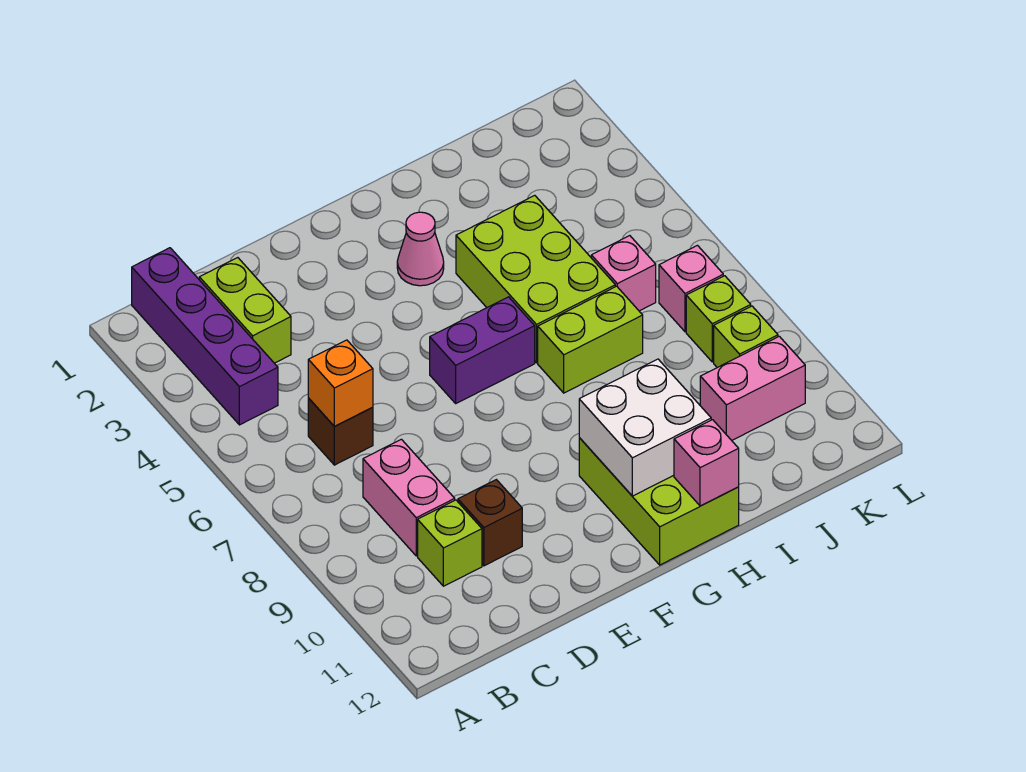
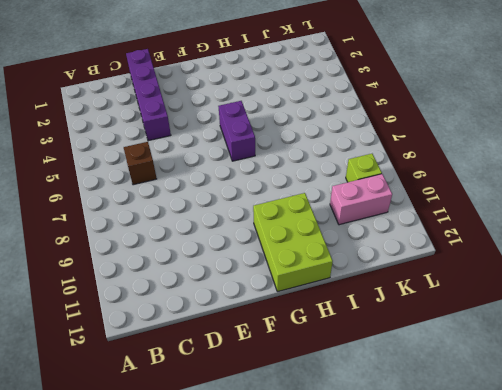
purple 1x4 brick [126,49,171,141] -> purple 1x4 brick moved to [132,248,278,425]
purple 1x2 brick [218,101,255,161] -> purple 1x2 brick turned to [430,297,535,403]
none -> lime 1x2 brick [199,258,291,363]
none -> pink 1x2 brick [363,439,455,556]
none -> lime 1x1 brick [418,500,482,586]

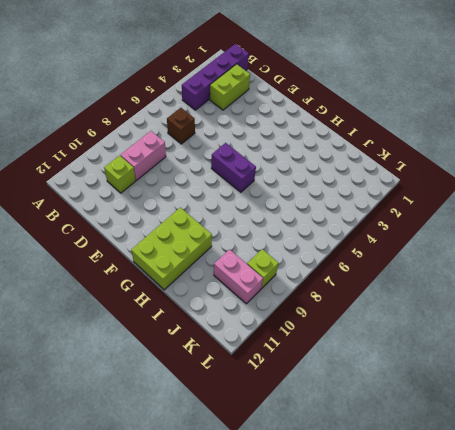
none -> brown 1x1 brick [458,480,522,566]
none -> pink 1x1 cone [397,212,444,286]
none -> lime 2x3 brick [456,195,615,363]

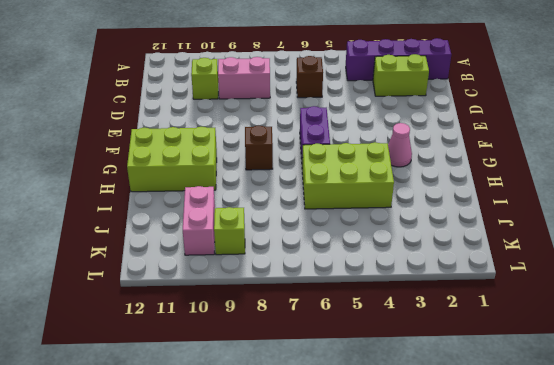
brown 1x1 brick [245,125,273,170] -> brown 1x1 brick moved to [458,480,522,566]
none -> lime 1x2 brick [538,286,643,393]
none -> pink 1x1 brick [591,236,656,311]
none -> pink 1x1 brick [659,245,723,332]

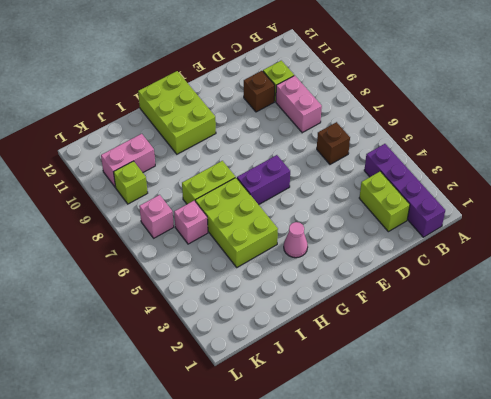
none -> lime 1x1 brick [686,276,751,362]
none -> orange 1x1 brick [308,340,373,426]
none -> white 2x2 brick [579,359,711,496]

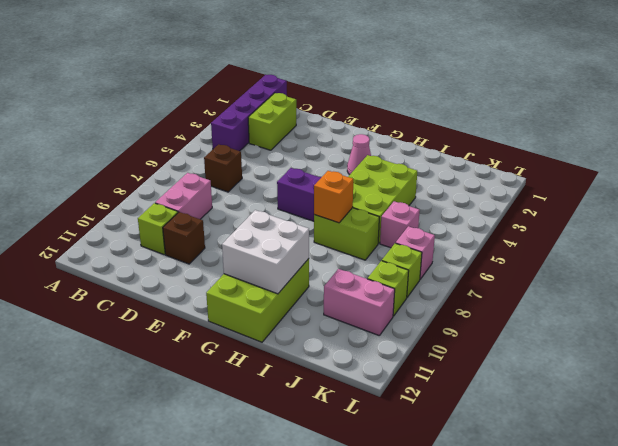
orange 1x1 brick [314,171,353,223] -> orange 1x1 brick moved to [308,340,373,426]
none -> pink 1x1 brick [674,420,739,506]

